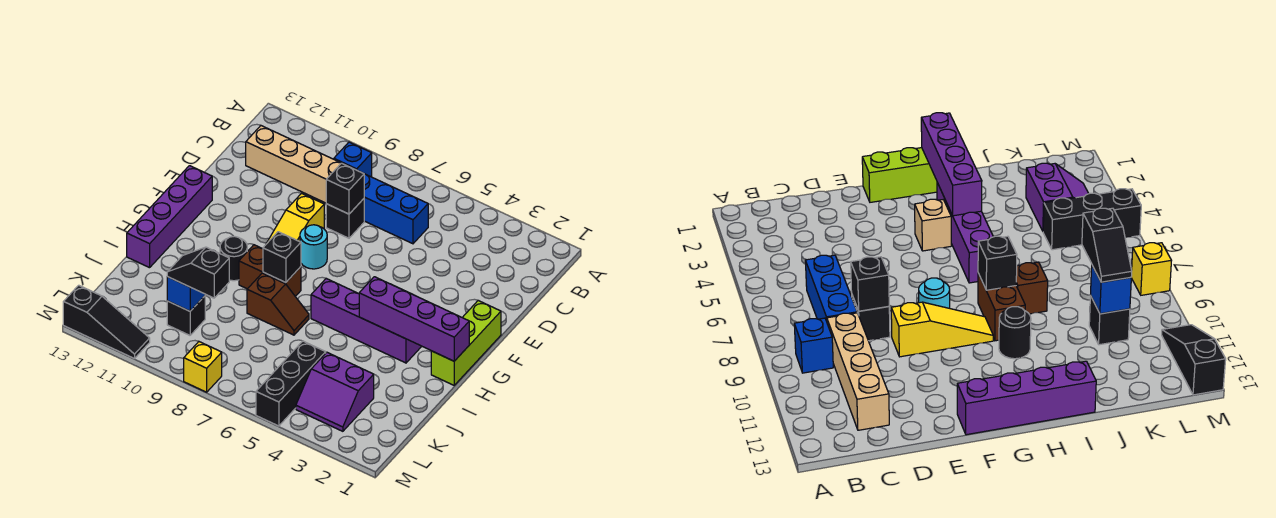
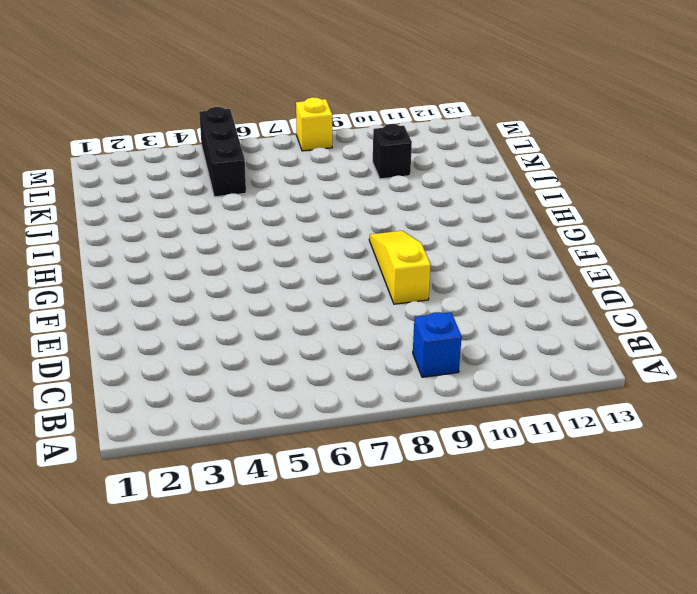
none -> blue 1x3 brick [364,174,428,244]
none -> tan 1x4 brick [246,126,341,203]
none -> black 1x1 brick [326,199,364,238]

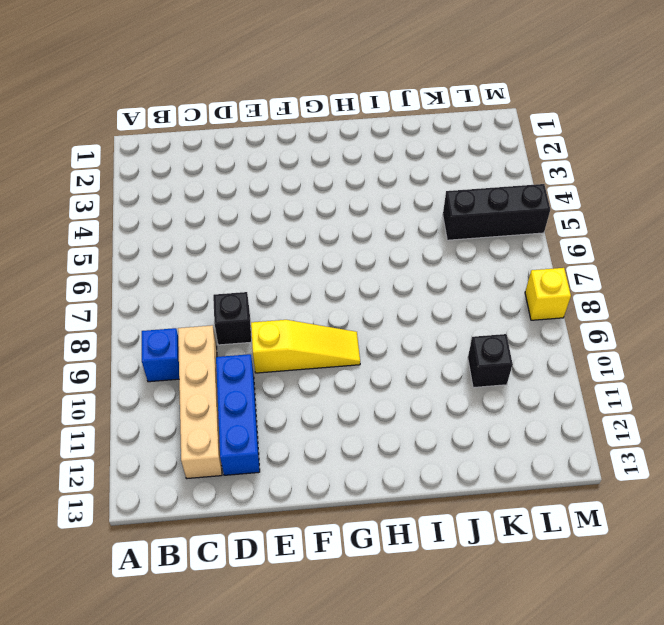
blue 1x3 brick [216,354,260,475] -> blue 1x3 brick moved to [364,174,428,244]
none -> lime 1x3 brick [431,301,501,385]
none -> cyan 1x1 round brick [300,225,327,269]
none -> purple 1x4 brick [127,166,212,268]

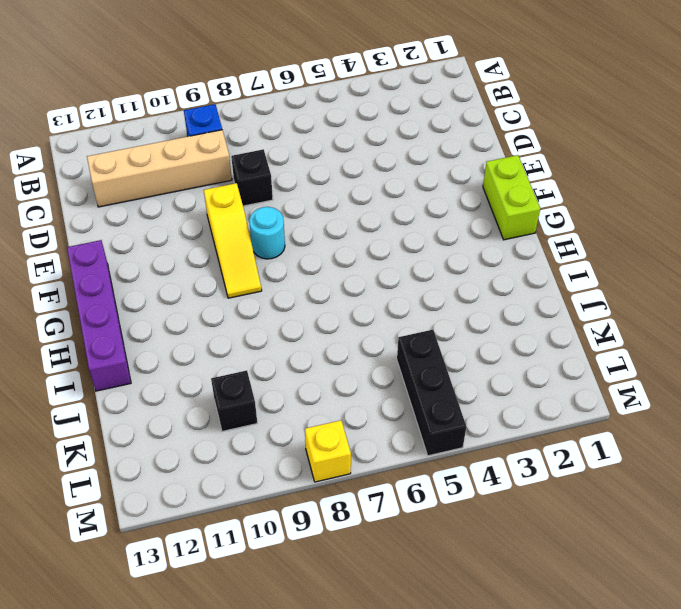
lime 1x2 brick [483,155,540,240] -> lime 1x3 brick [431,301,501,385]
none -> blue 1x3 brick [364,174,428,244]
none -> tan 1x1 brick [915,199,951,251]
none -> purple 1x4 brick [311,279,421,363]

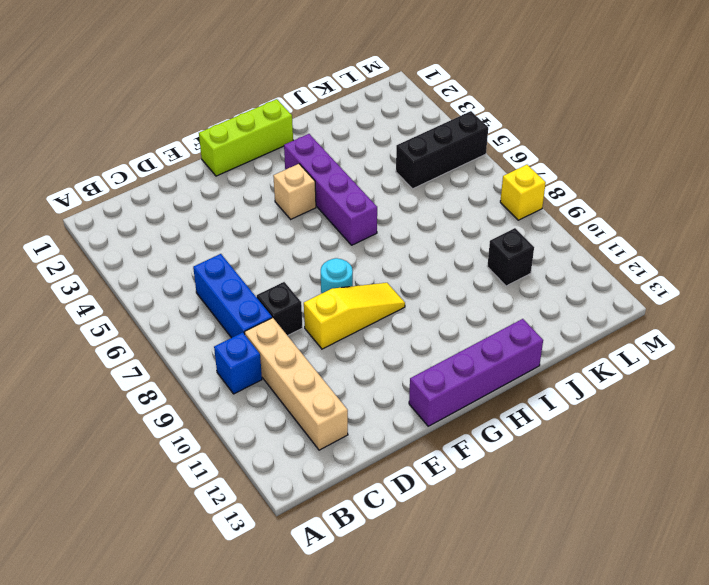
none -> brown 1x2 brick [239,245,301,297]
none -> black 1x1 round brick [220,236,247,281]
none -> brown 1x2 slope [247,273,309,335]

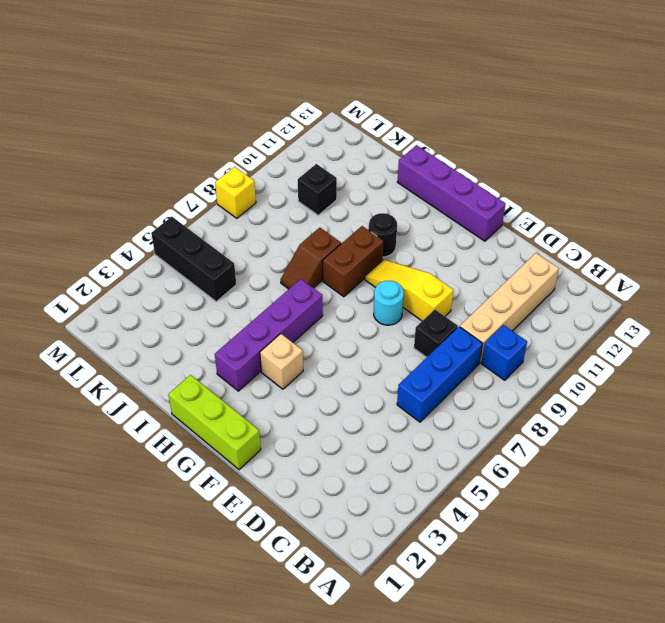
none -> purple 2x2 slope [296,353,374,431]
none -> black 1x3 slope [63,285,150,359]
none -> black 1x1 brick [326,163,364,214]

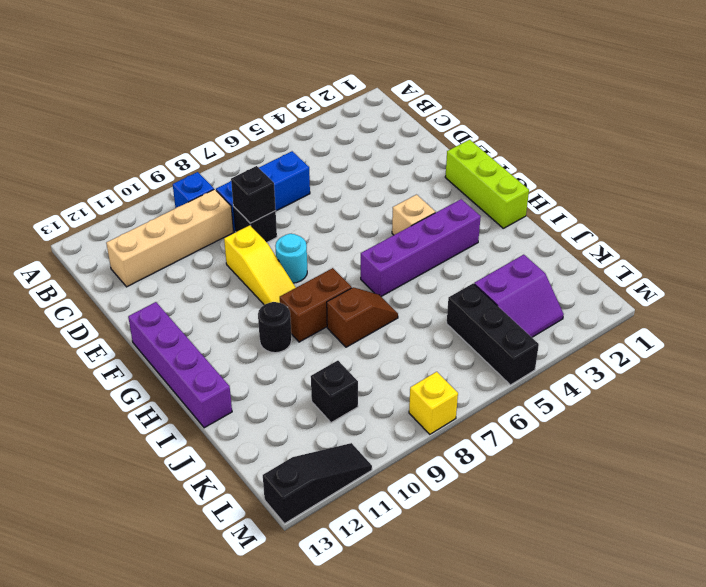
none -> purple 1x4 brick [359,277,469,361]
none -> black 1x1 brick [263,232,301,283]
none -> blue 1x1 brick [167,277,205,311]

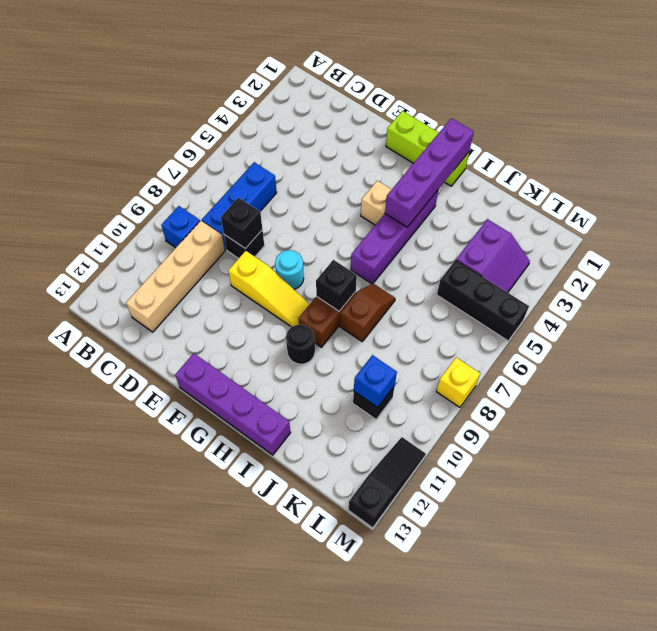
none -> black 1x2 slope [167,247,229,298]

